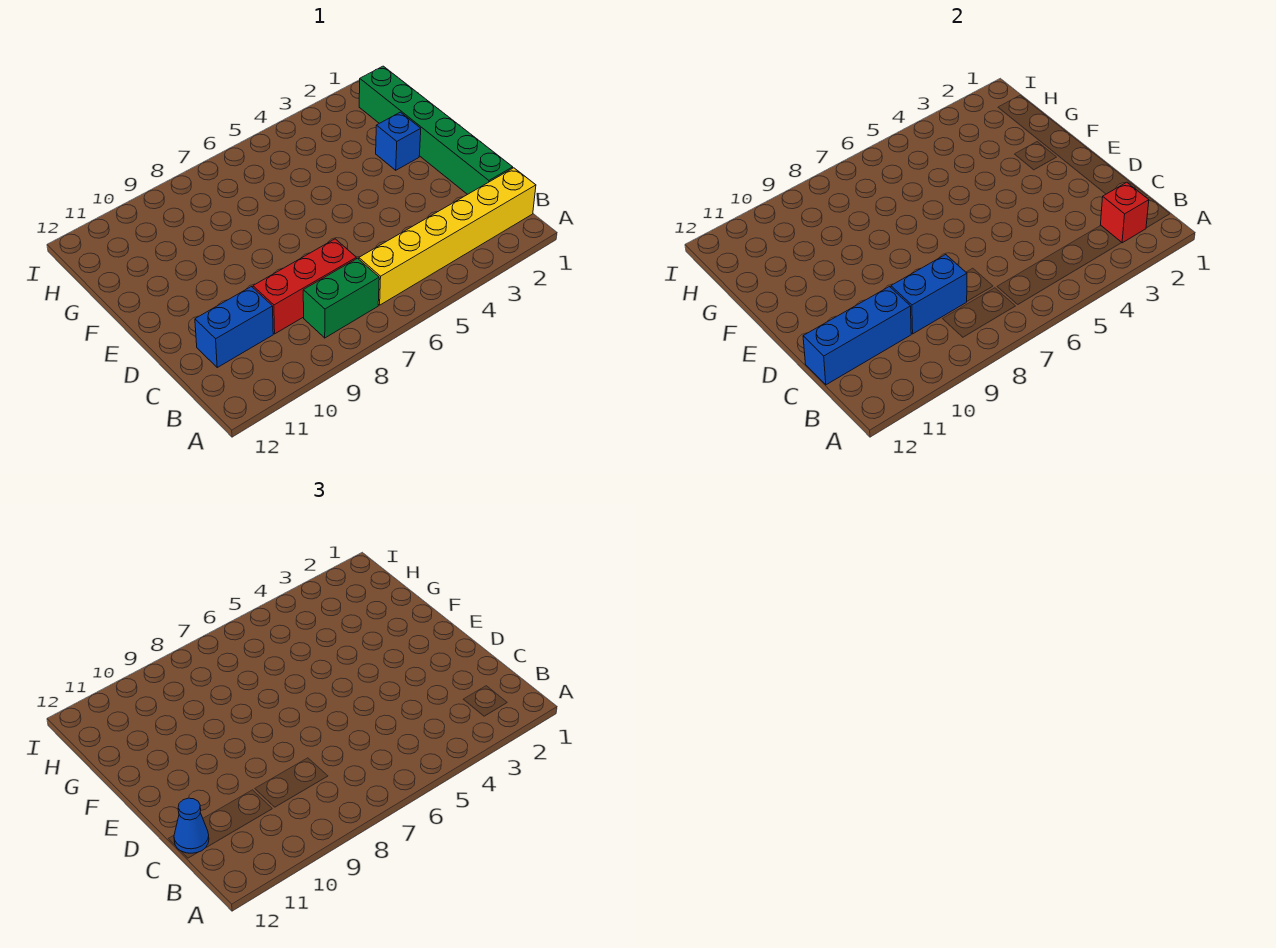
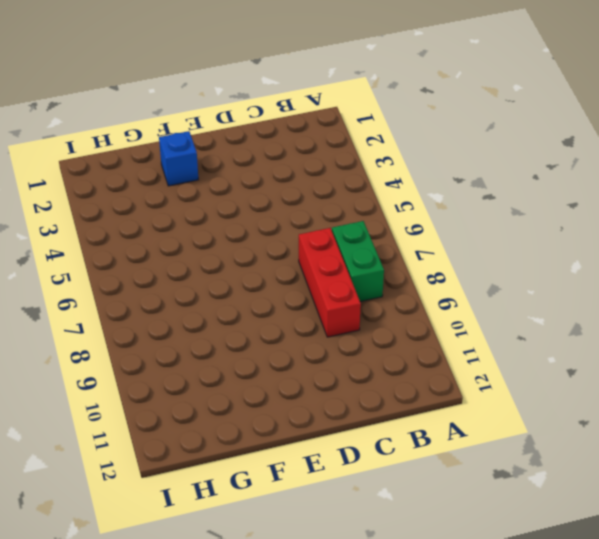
none -> yellow 1x6 brick [359,168,536,305]
none -> green 1x6 brick [359,66,513,194]

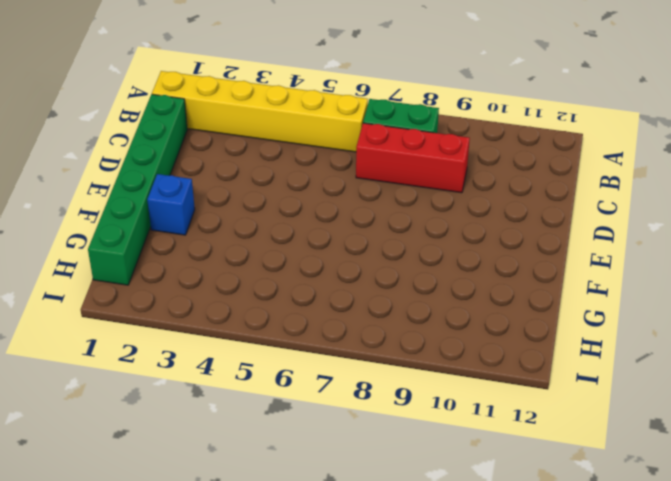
none -> blue 1x2 brick [195,287,273,367]
none -> red 1x1 brick [1101,182,1149,243]

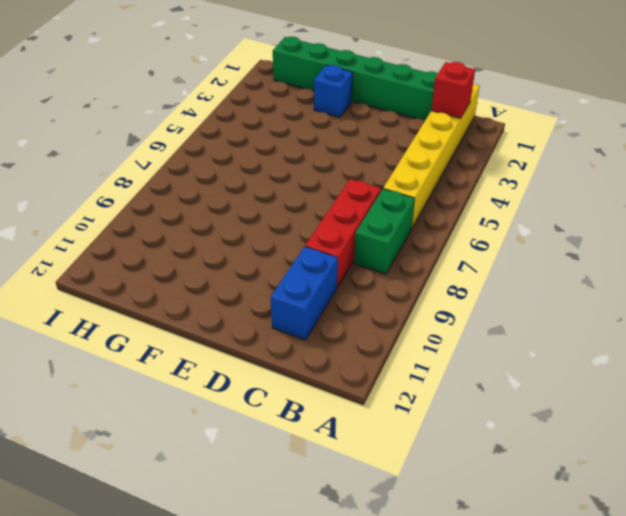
none -> blue 1x2 brick [891,255,967,334]
none -> blue 1x3 brick [803,287,911,385]

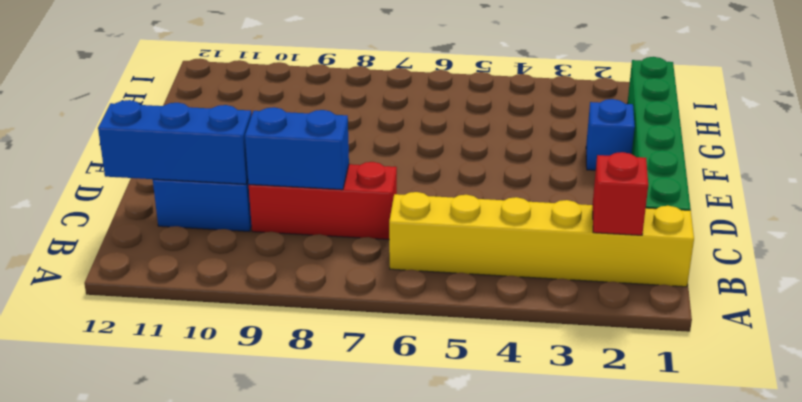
none -> green 1x2 brick [303,258,379,338]
none -> blue 1x1 cone [174,798,209,853]

